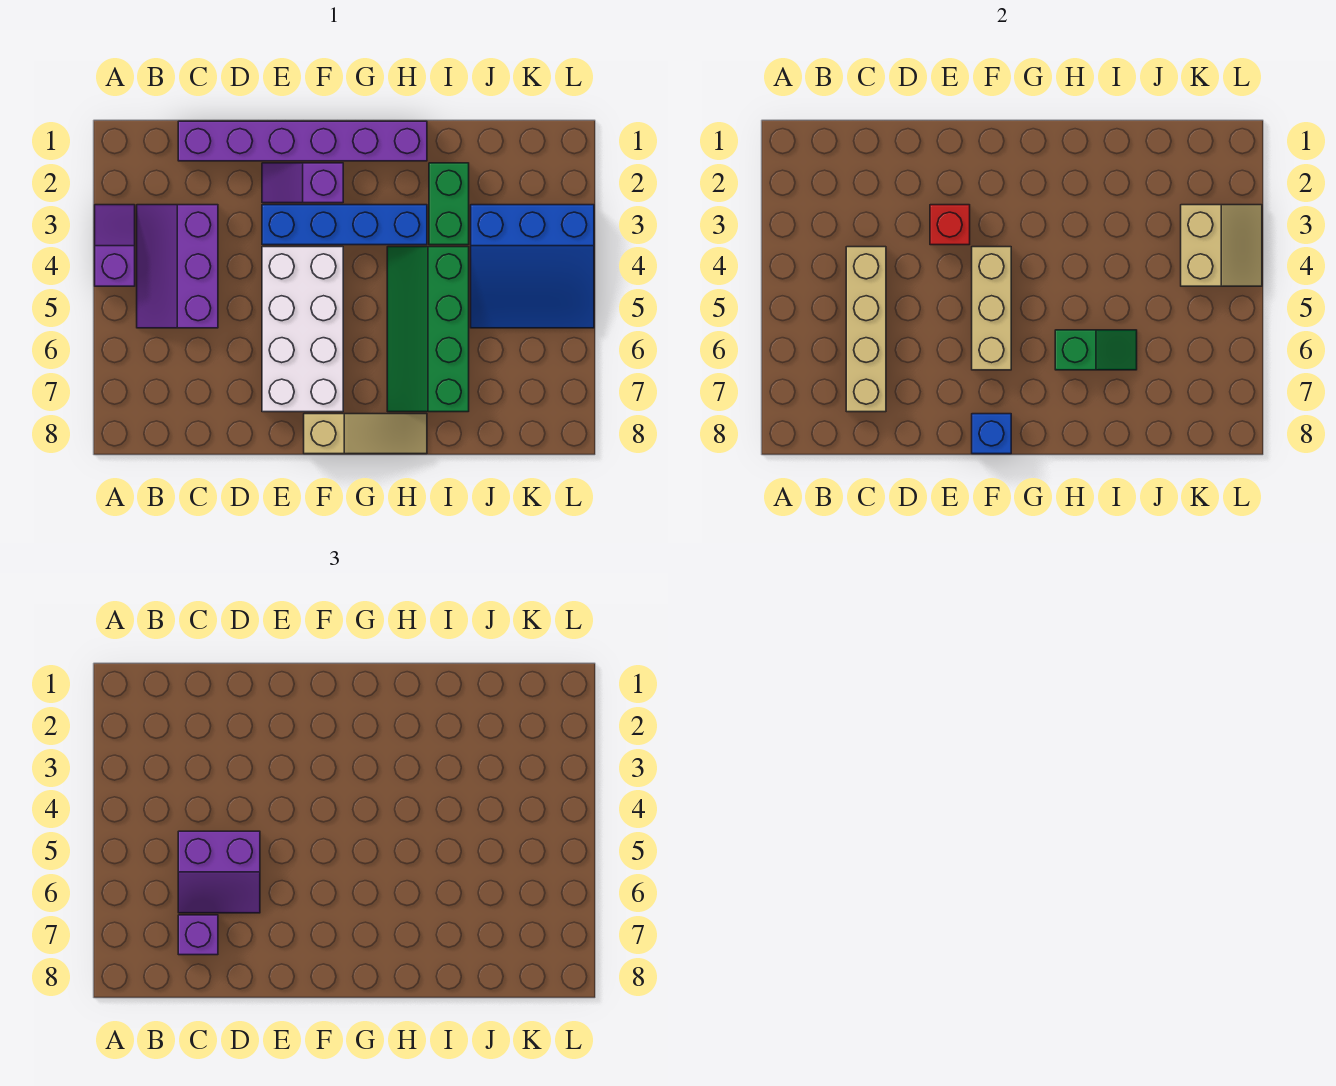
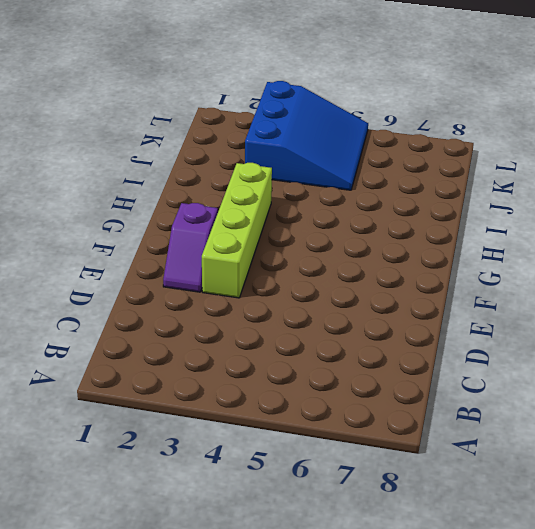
lime 1x4 brick [202,163,272,298] -> blue 1x4 brick [262,205,427,245]
none -> purple 1x2 slope [95,205,135,286]
none -> purple 2x3 slope [137,205,218,328]
none -> purple 1x6 brick [178,121,427,161]

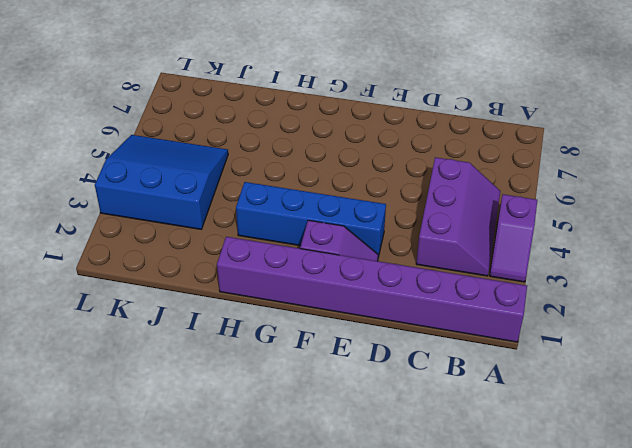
purple 1x8 brick [217,237,527,342] -> purple 1x6 brick [178,121,427,161]
none -> white 2x4 brick [262,247,343,412]
none -> tan 1x3 slope [304,414,427,454]
none -> green 2x4 slope [387,247,469,412]

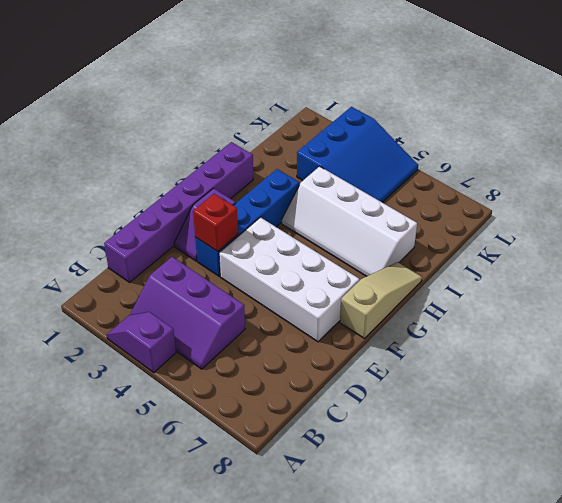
white 2x4 slope [282,166,417,276] -> green 2x4 slope [387,247,469,412]
none -> green 1x2 brick [429,163,469,245]
none -> tan 1x4 brick [846,247,886,412]
none -> tan 1x3 brick [972,247,1011,370]

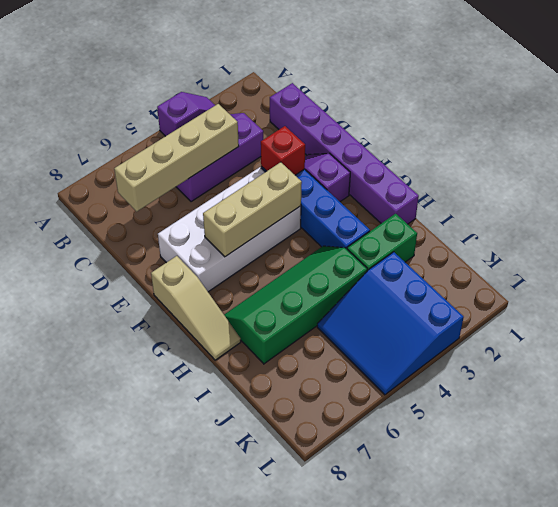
none -> blue 1x1 brick [972,414,1011,454]
none -> green 1x2 slope [1055,330,1137,370]
none -> tan 2x2 slope [1181,205,1262,286]

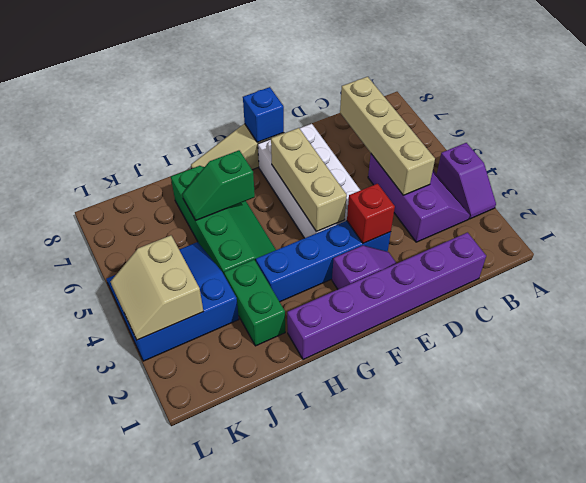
none -> purple 2x2 slope [178,831,260,913]
none -> purple 1x1 brick [178,915,218,955]

